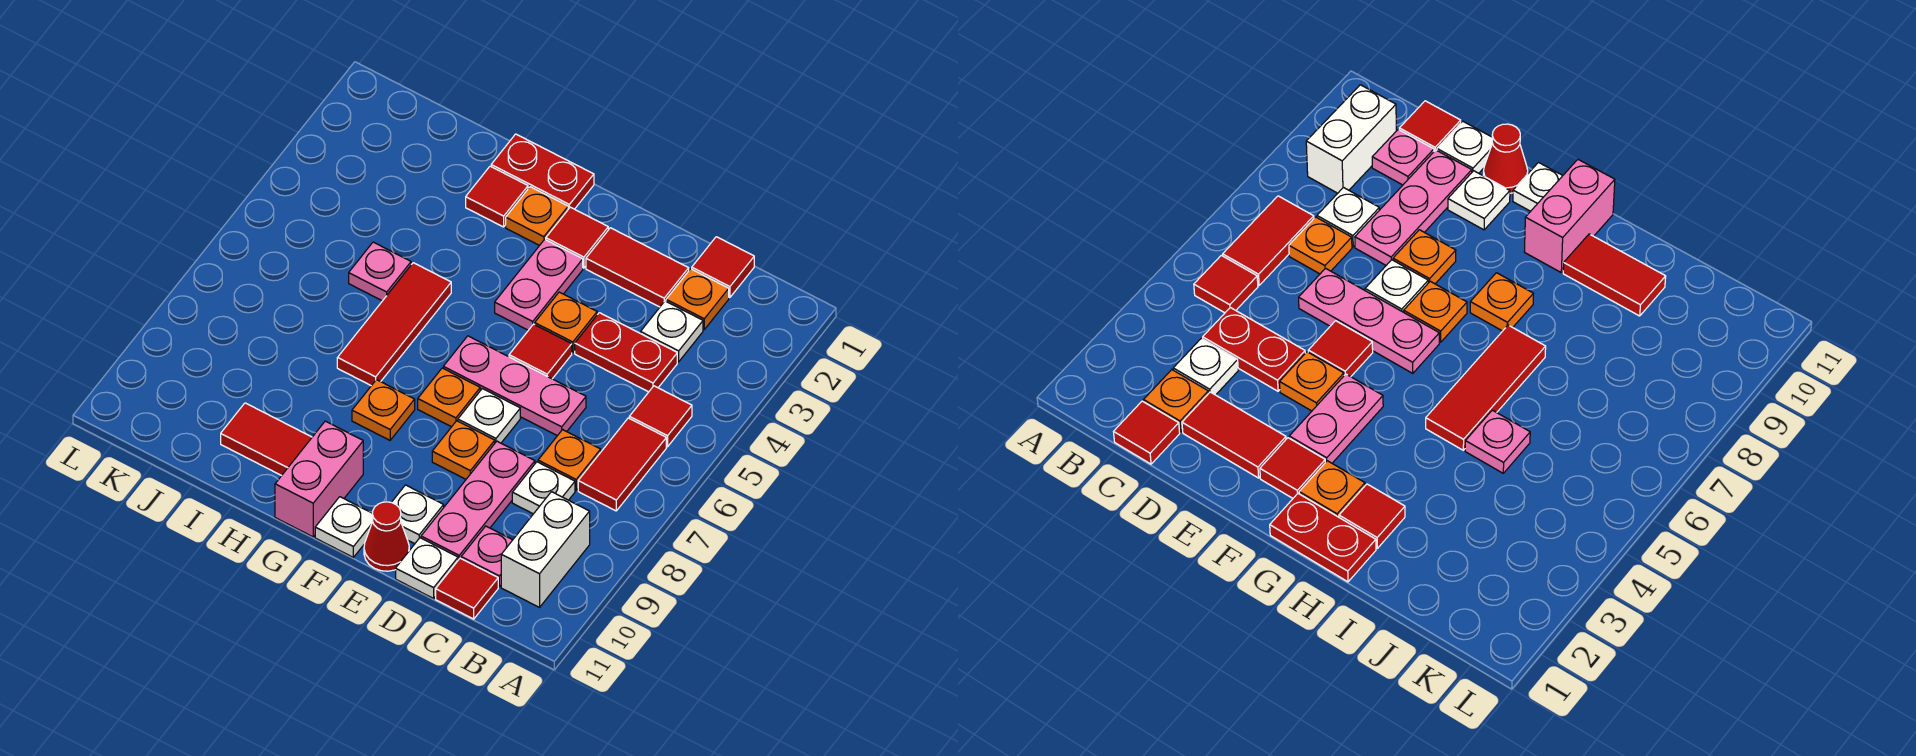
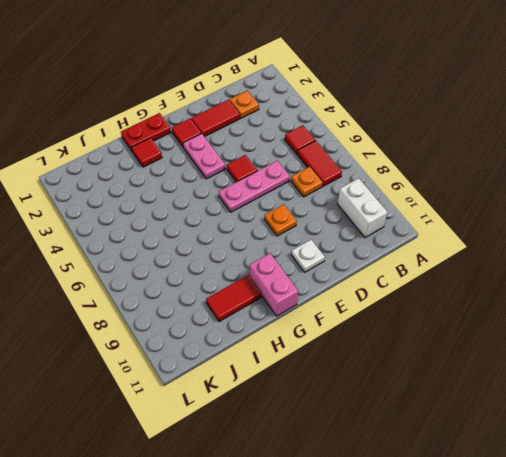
none -> red 1x1 tile [692,237,754,298]
none -> white 1x1 plate [641,301,703,362]
none -> red 1x2 plate [575,313,677,392]
none -> white 1x1 plate [512,462,575,514]

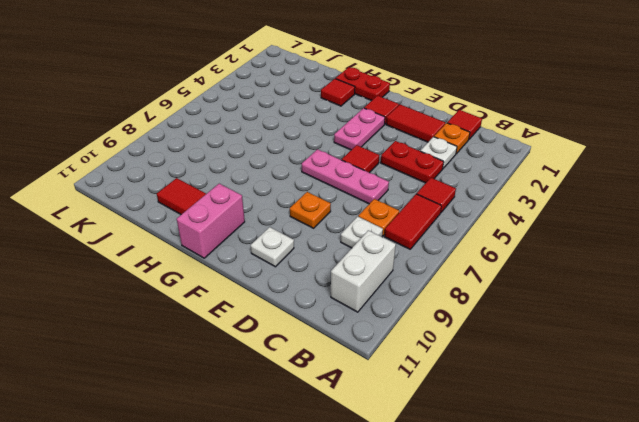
none -> pink 1x1 plate [461,526,512,587]
none -> red 1x1 tile [436,558,498,619]
none -> pink 1x3 plate [421,441,535,560]
none -> white 1x1 plate [396,538,458,598]

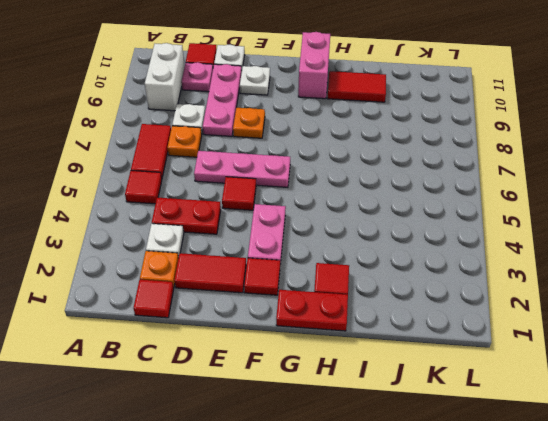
none -> orange 1x1 plate [535,292,597,353]
none -> white 1x1 plate [458,389,520,443]
none -> red 1x1 cone [364,502,409,571]
none -> orange 1x1 plate [418,368,480,427]

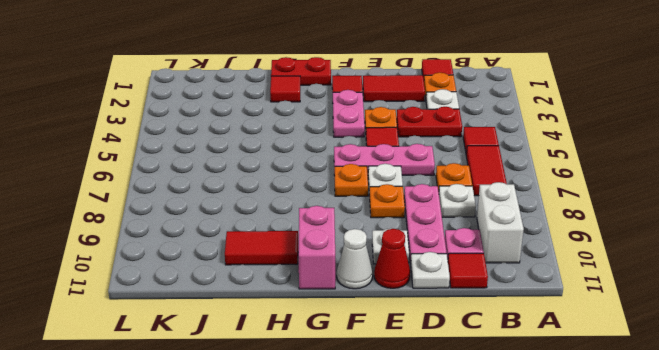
white 1x1 cone [337,229,373,289] -> white 1x1 plate [315,497,373,557]
none -> orange 1x1 plate [506,187,568,246]
none -> orange 1x1 plate [352,380,415,440]
none -> red 1x3 tile [337,263,451,386]
none -> pink 1x1 plate [349,242,411,301]

